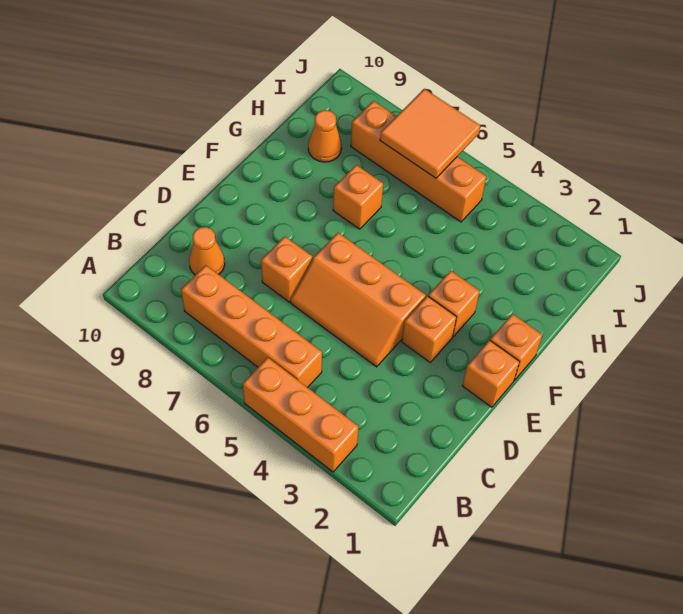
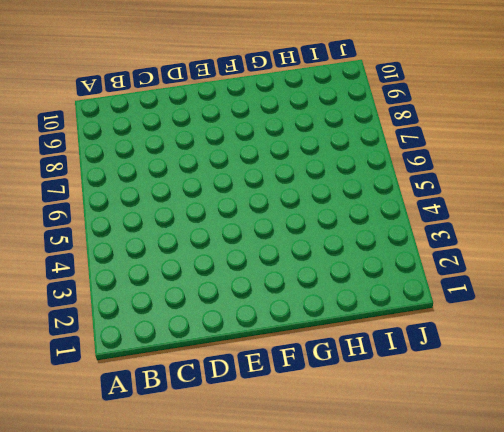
none -> orange 1x3 brick [243,357,359,472]
none -> orange 1x4 brick [181,265,322,388]
none -> orange 1x1 cone [189,227,225,275]

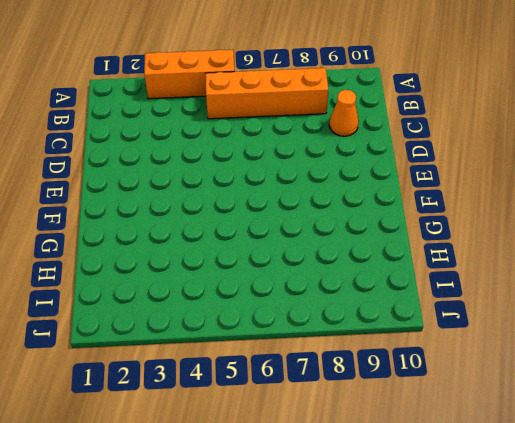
none -> orange 2x3 slope [291,233,426,367]
none -> orange 1x1 brick [261,236,312,302]
none -> orange 1x1 brick [462,340,519,407]

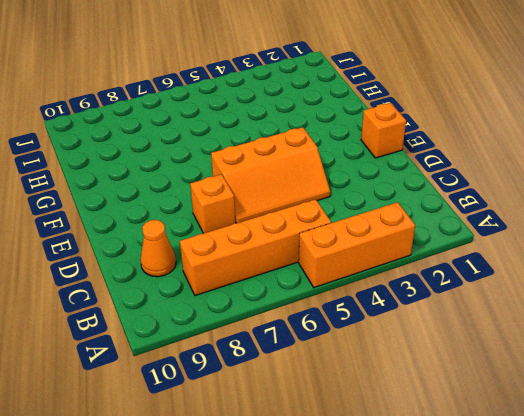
none -> orange 1x1 brick [402,296,456,362]
none -> orange 1x1 brick [490,314,542,380]
none -> orange 1x1 brick [428,271,480,336]

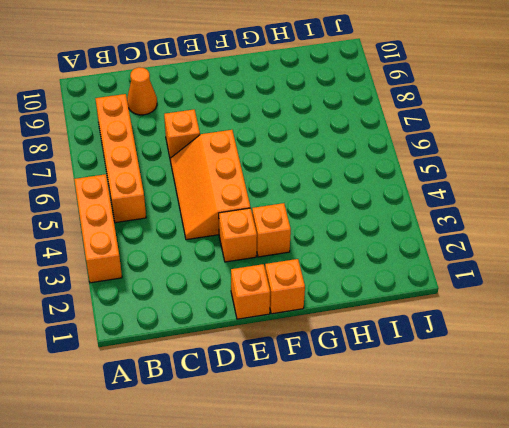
none -> orange 1x1 brick [333,165,383,229]
none -> orange 1x1 cone [308,110,342,162]
none -> orange 1x4 brick [351,101,486,222]

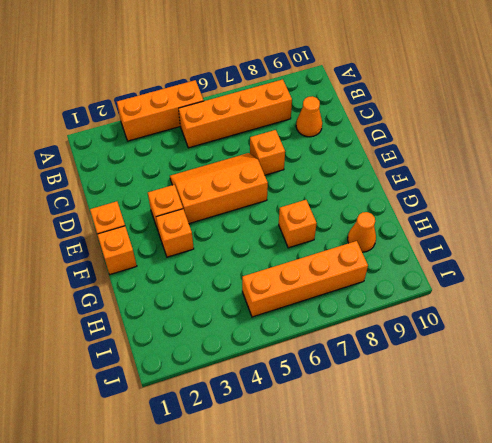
none -> orange 2x2 tile [380,89,480,178]

